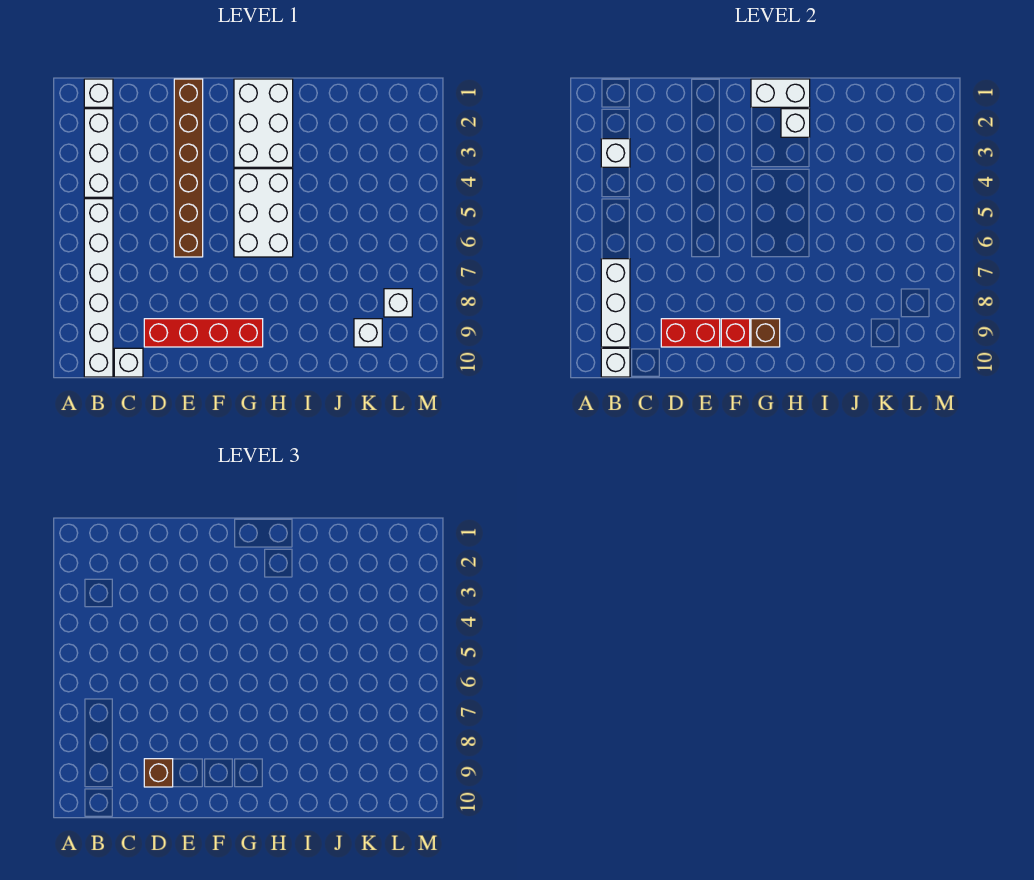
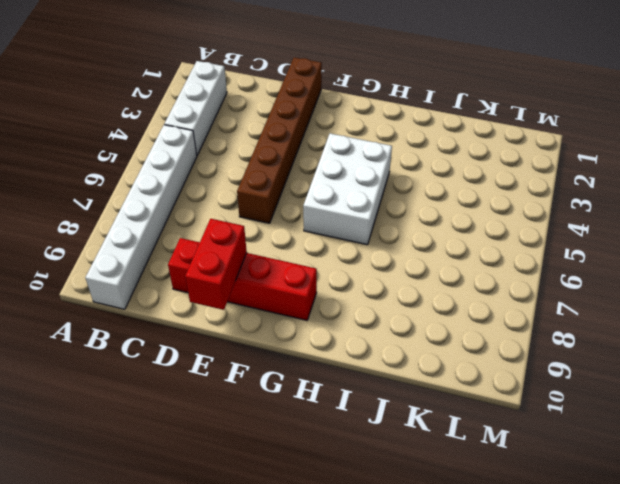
red 1x2 brick [185,219,247,310] -> red 1x2 brick turned to [661,319,720,347]
none -> white 1x1 brick [84,79,113,107]
none -> white 1x1 brick [114,348,143,377]
none -> white 2x3 brick [234,79,293,167]

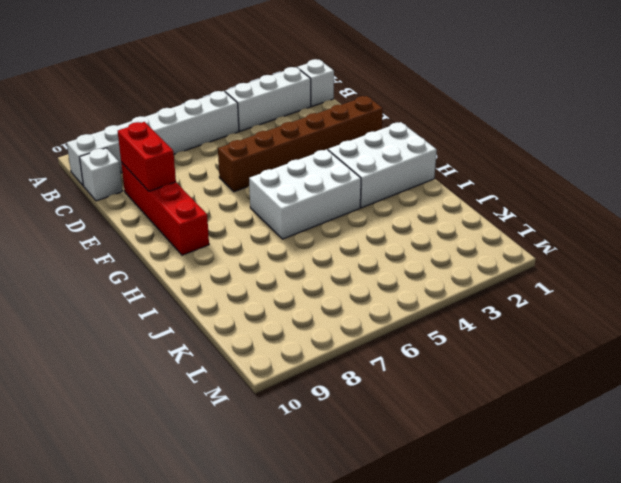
none -> white 1x1 brick [354,319,382,347]
none -> white 1x1 brick [384,289,412,317]
none -> white 1x1 brick [601,139,630,167]

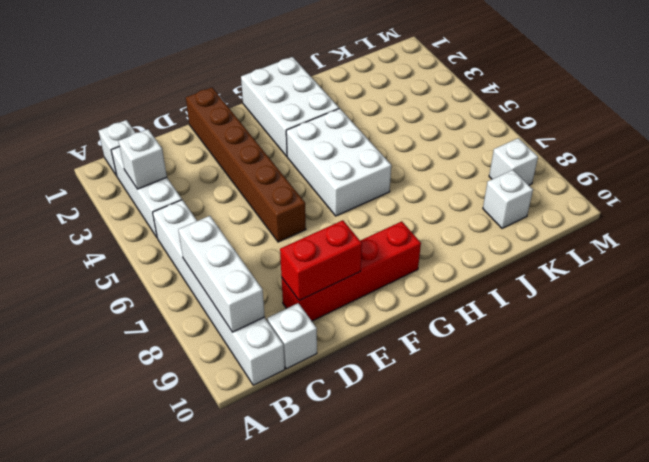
none -> white 1x1 brick [601,348,630,377]
none -> red 1x1 brick [721,319,750,347]
none -> white 1x2 brick [751,79,810,107]

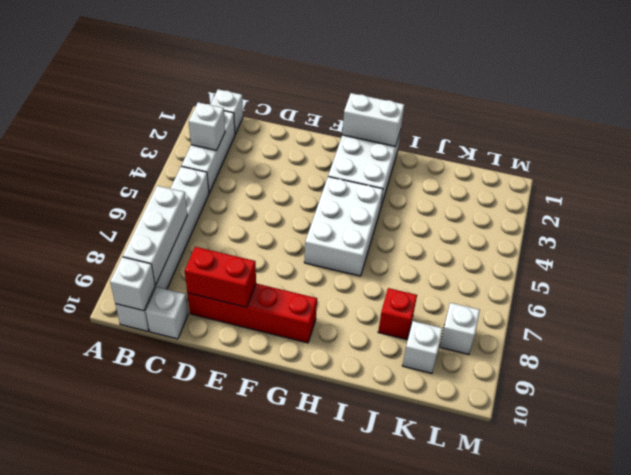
red 1x1 brick [378,288,417,339] -> red 1x1 brick moved to [721,319,750,347]
none -> brown 1x6 brick [174,79,203,257]
none -> brown 1x1 brick [751,319,780,347]
none -> white 1x1 brick [781,109,810,137]

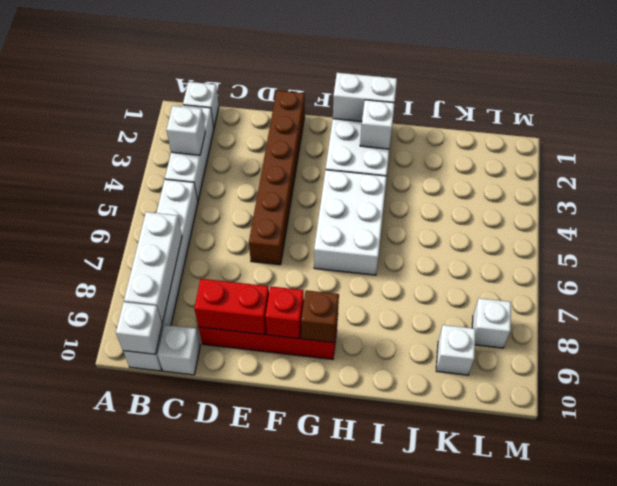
none -> brown 1x1 brick [144,759,173,787]

